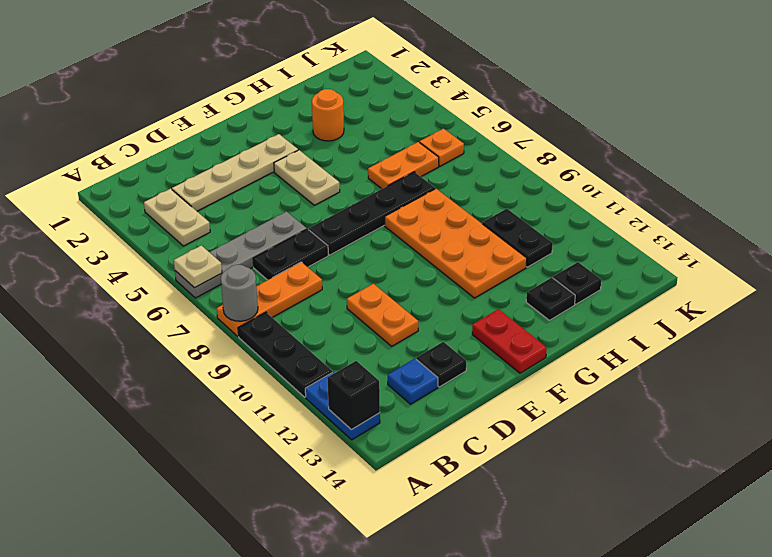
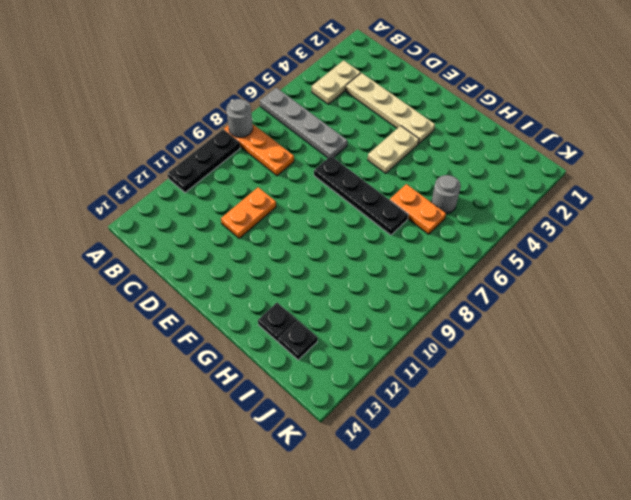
grey 1x1 round brick [431,175,461,214] -> none
none -> blue 1x2 plate [305,372,380,440]
none -> black 1x2 plate [253,229,328,280]
none -> blue 1x1 plate [388,359,438,404]

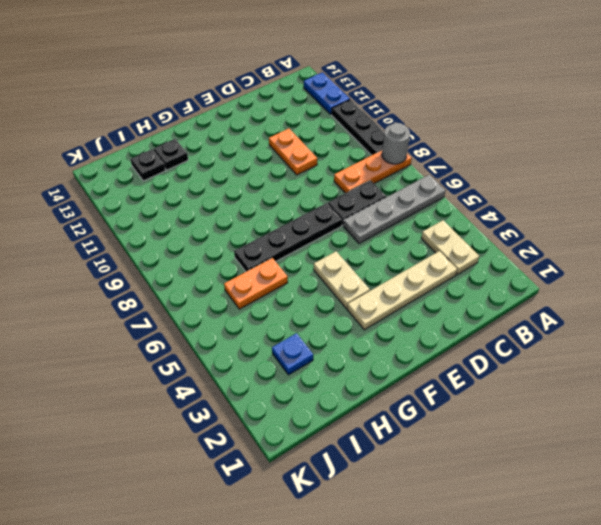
blue 1x1 plate [272,333,313,375] -> blue 1x1 plate moved to [388,359,438,404]
none -> black 1x1 plate [416,342,466,387]
none -> red 1x2 plate [472,309,547,373]
none -> orange 2x4 plate [385,189,527,298]

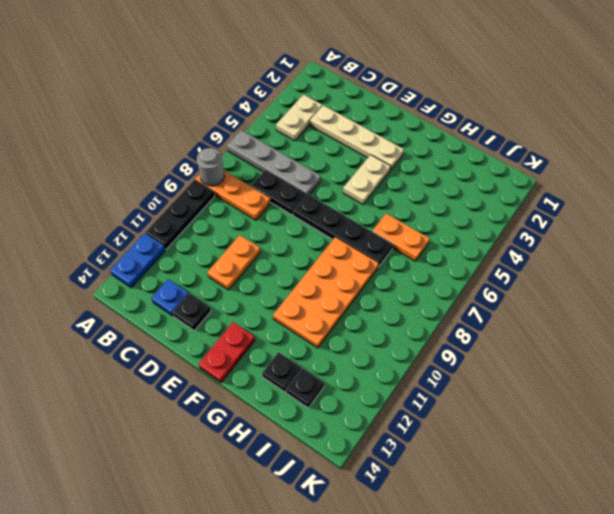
none -> orange 1x1 round brick [312,89,344,141]
none -> black 1x2 plate [482,209,553,267]
none -> orange 1x1 plate [419,129,464,166]

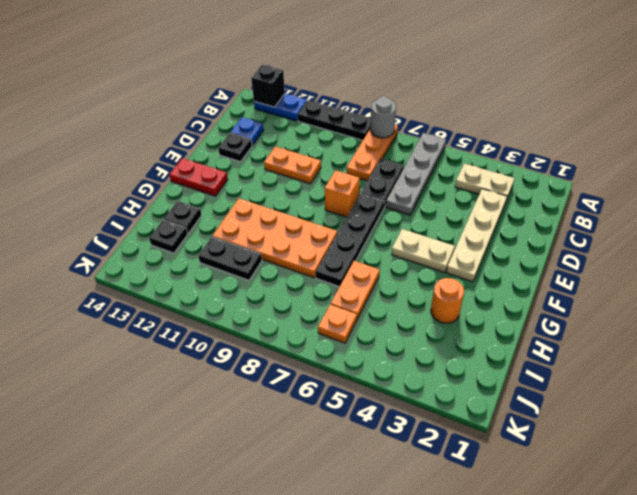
orange 1x1 brick [325,170,360,217] -> none
none -> tan 1x1 plate [174,245,222,288]

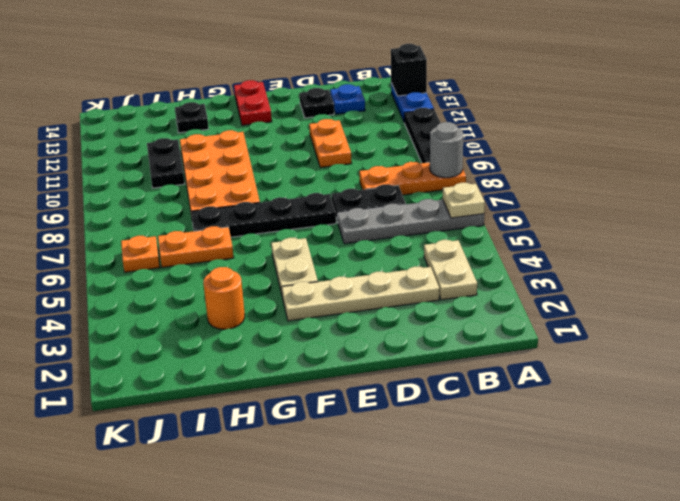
none -> black 1x1 plate [553,262,601,304]

